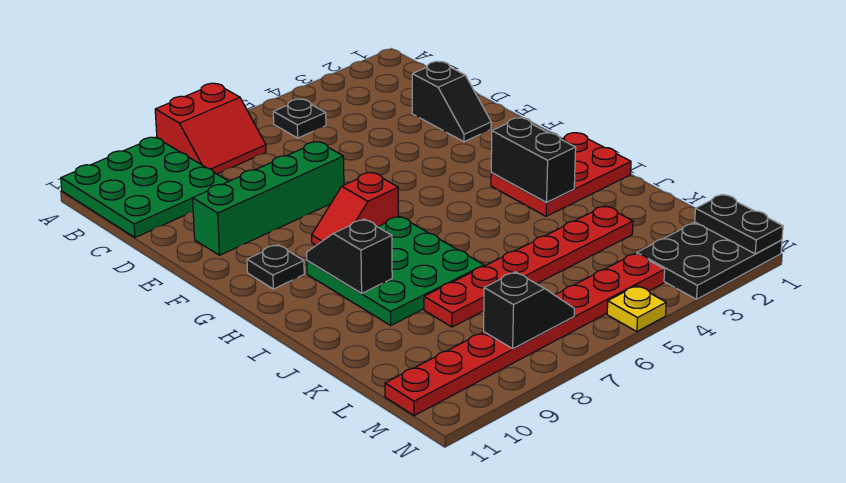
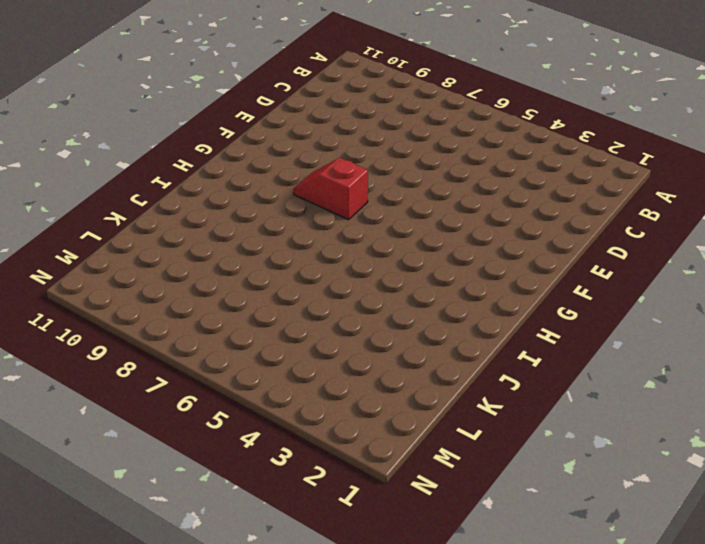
none -> red 2x2 slope [155,83,266,174]
none -> green 3x3 plate [61,137,229,238]
none -> black 1x1 plate [273,99,326,138]

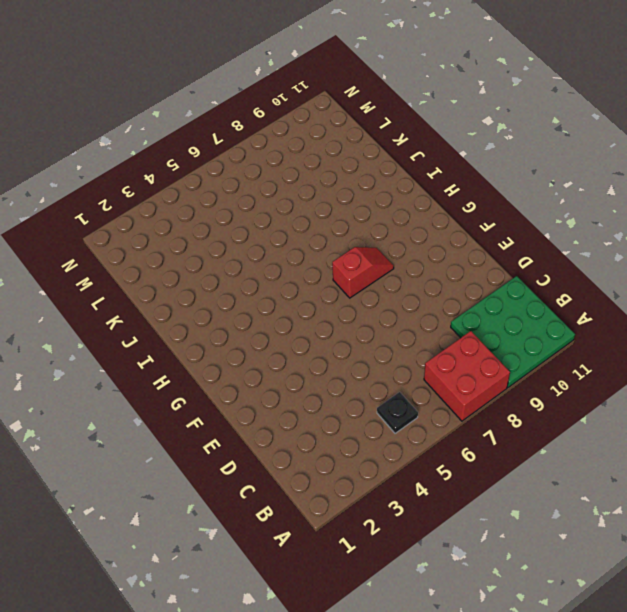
red 2x2 brick [424,331,510,421] -> red 2x2 slope [155,83,266,174]
none -> black 1x2 slope [412,61,491,142]
none -> green 1x4 brick [193,142,344,255]
none -> black 1x1 plate [247,245,304,289]

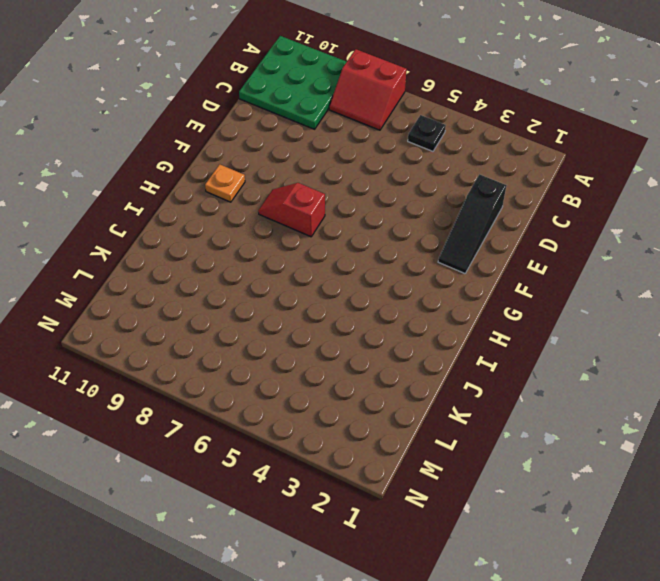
black 1x3 slope [438,174,506,273] -> black 1x2 slope [412,61,491,142]
orange 1x1 plate [205,164,245,202] -> black 1x1 plate [247,245,304,289]
none -> green 1x4 brick [193,142,344,255]
none -> red 2x3 plate [491,133,631,216]
none -> green 3x3 plate [307,216,484,325]

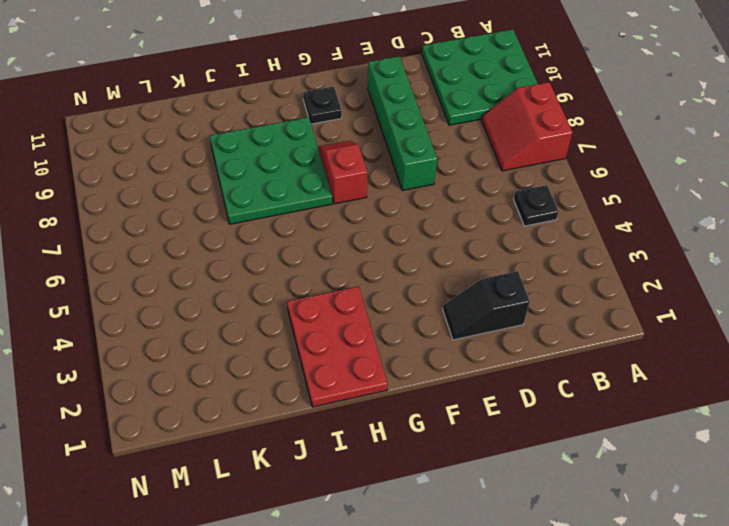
none -> red 1x6 plate [424,206,633,327]
none -> black 2x3 plate [637,222,782,299]
none -> red 1x8 plate [385,253,665,416]

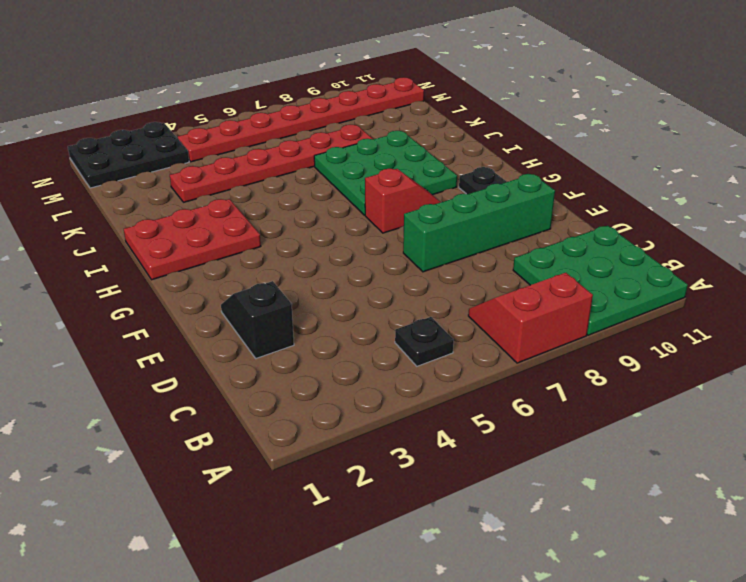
none -> yellow 1x1 plate [607,286,666,332]
none -> black 1x2 brick [491,118,576,202]
none -> black 1x2 slope [307,219,392,293]

